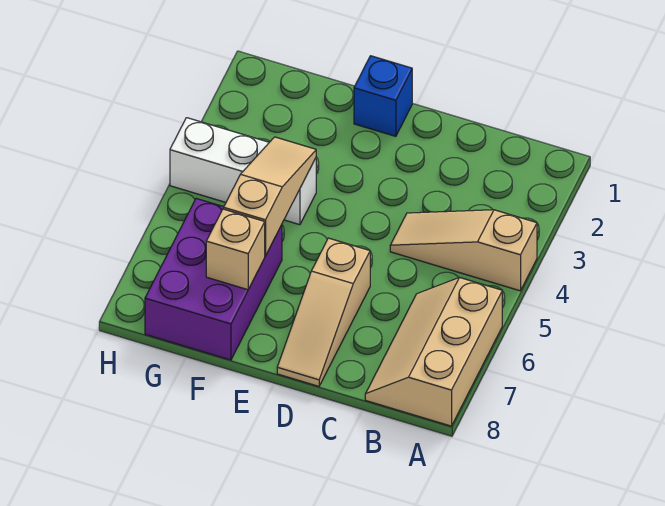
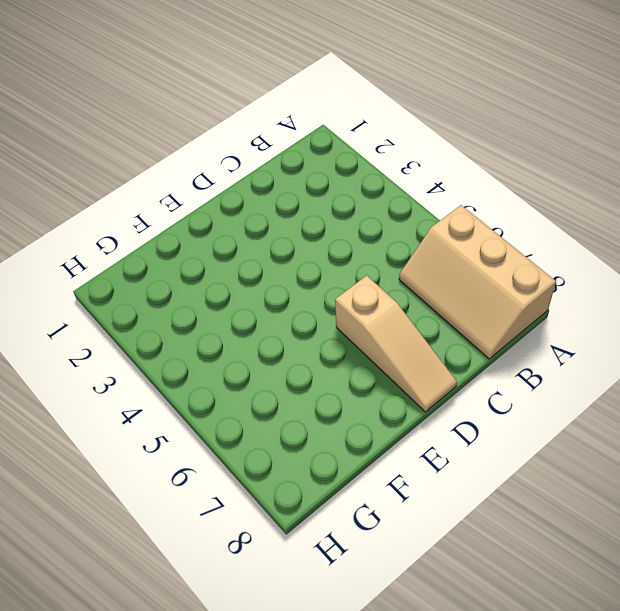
none -> tan 1x3 slope [390,210,537,291]
none -> blue 1x1 brick [354,56,412,136]

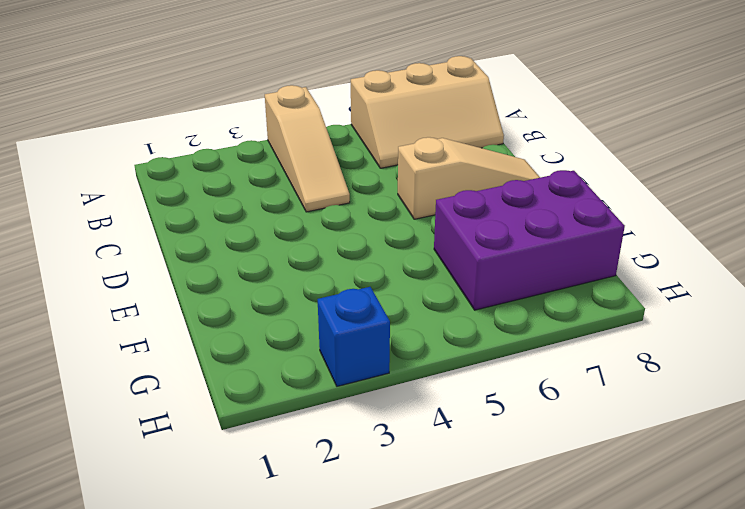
blue 1x1 brick [318,287,390,386] -> blue 1x1 brick moved to [354,56,412,136]
none -> white 1x3 brick [170,118,316,225]
none -> tan 1x3 slope [224,137,316,256]

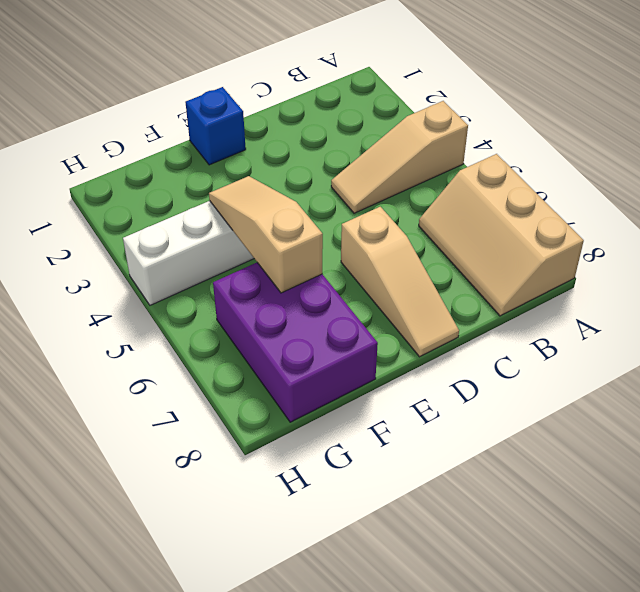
none -> tan 1x1 brick [206,209,265,290]

